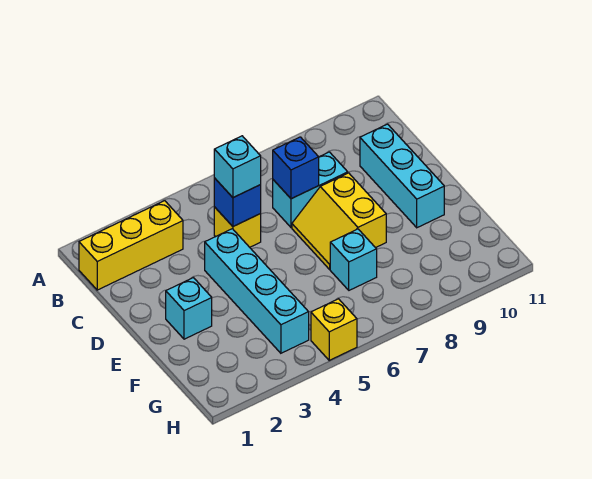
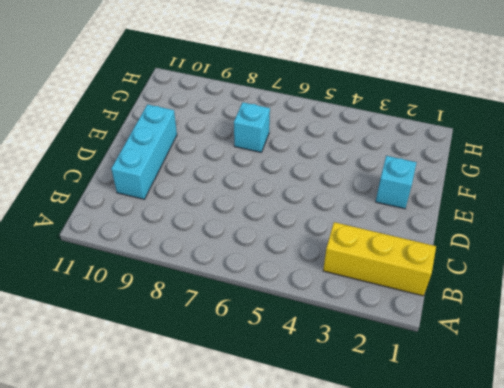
none -> yellow 1x1 brick [214,207,261,247]
none -> cyan 1x2 brick [273,152,348,227]
none -> cyan 1x4 brick [205,229,309,353]

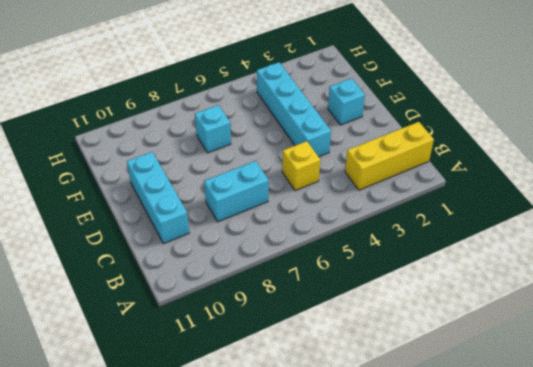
none -> yellow 2x2 slope [292,173,386,269]
none -> yellow 1x1 brick [311,299,357,360]
none -> blue 1x1 brick [214,178,261,226]

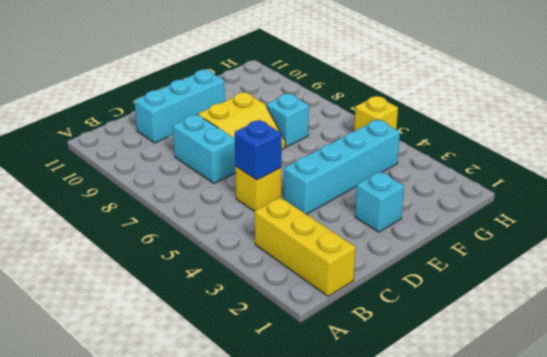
none -> blue 1x1 brick [273,137,319,199]
none -> cyan 1x1 brick [214,136,261,198]

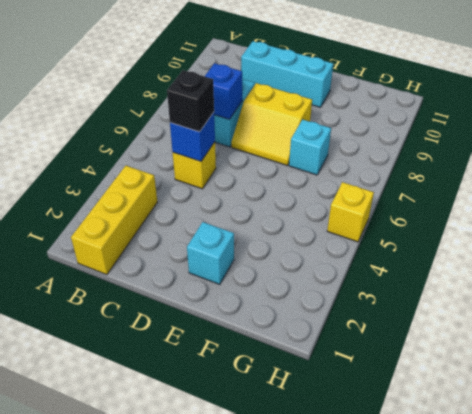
black 1x1 brick [167,70,214,132] -> cyan 1x1 brick [214,136,261,198]
none -> cyan 1x4 brick [205,229,309,353]

